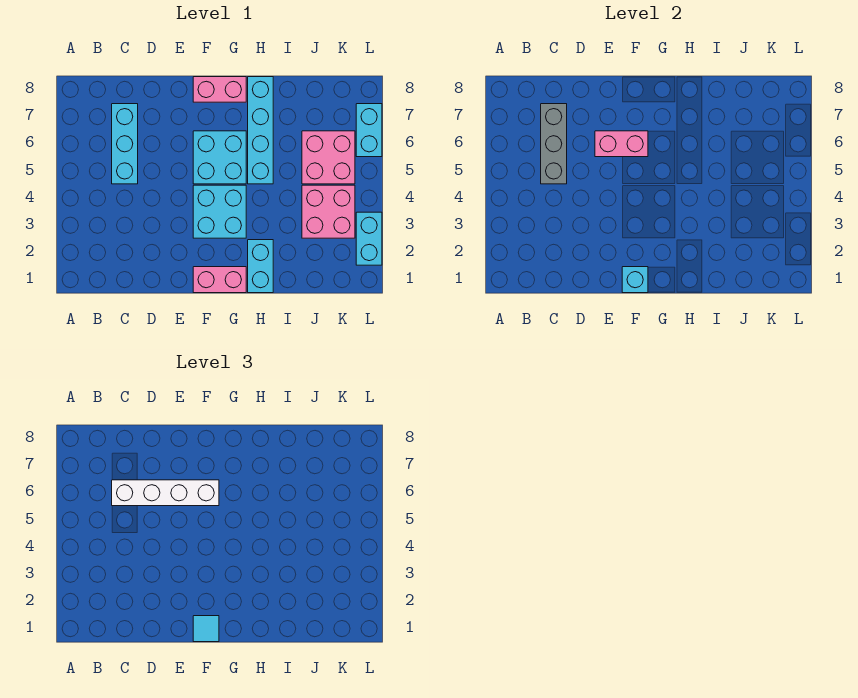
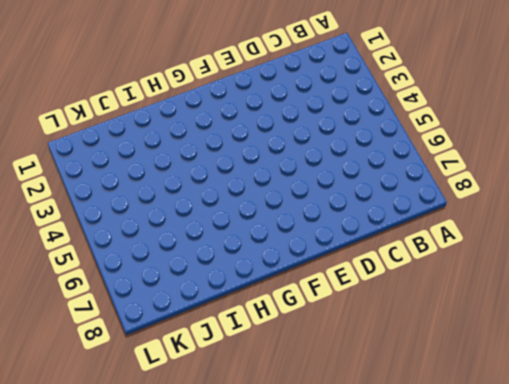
none -> cyan 1x3 brick [112,104,138,184]
none -> pink 1x2 brick [193,267,246,293]
none -> cyan 2x2 brick [193,185,246,238]

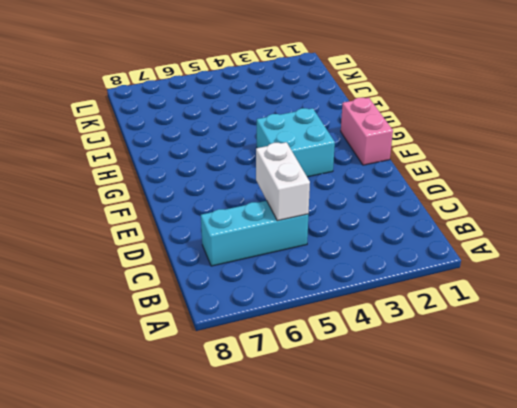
white 1x2 brick [256,142,310,221] -> grey 1x3 brick [541,104,567,184]
none -> cyan 2x2 brick [193,131,246,184]
none -> pink 1x2 brick [193,77,246,102]
none -> cyan 1x2 brick [248,240,273,293]

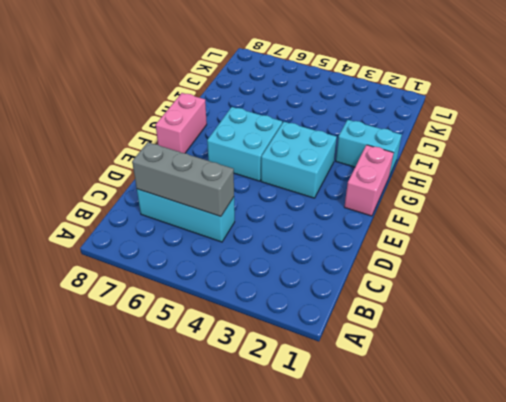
none -> cyan 1x4 brick [248,77,273,184]
none -> pink 2x2 brick [302,185,355,238]
none -> pink 2x2 brick [302,131,355,184]

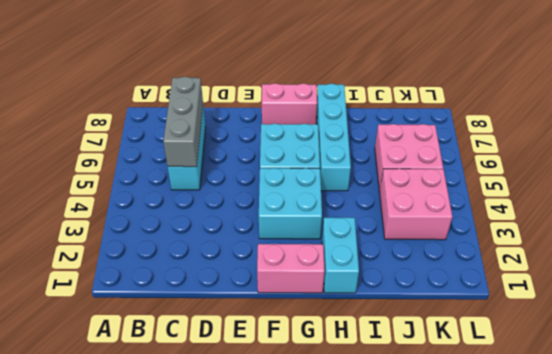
none -> cyan 1x2 brick [356,212,382,265]
none -> cyan 1x2 brick [356,104,382,157]
none -> pink 1x2 brick [595,131,648,157]

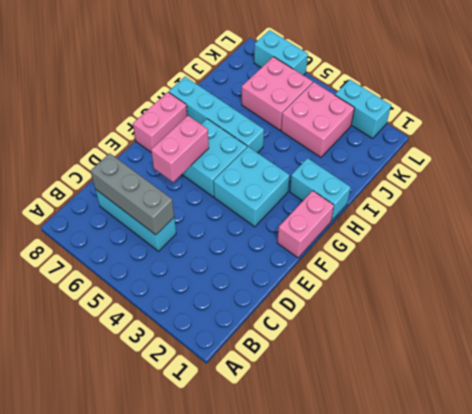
none -> cyan 1x1 brick [622,267,648,293]
none -> white 1x4 brick [112,480,219,506]
none -> cyan 1x1 tile [193,616,219,642]

